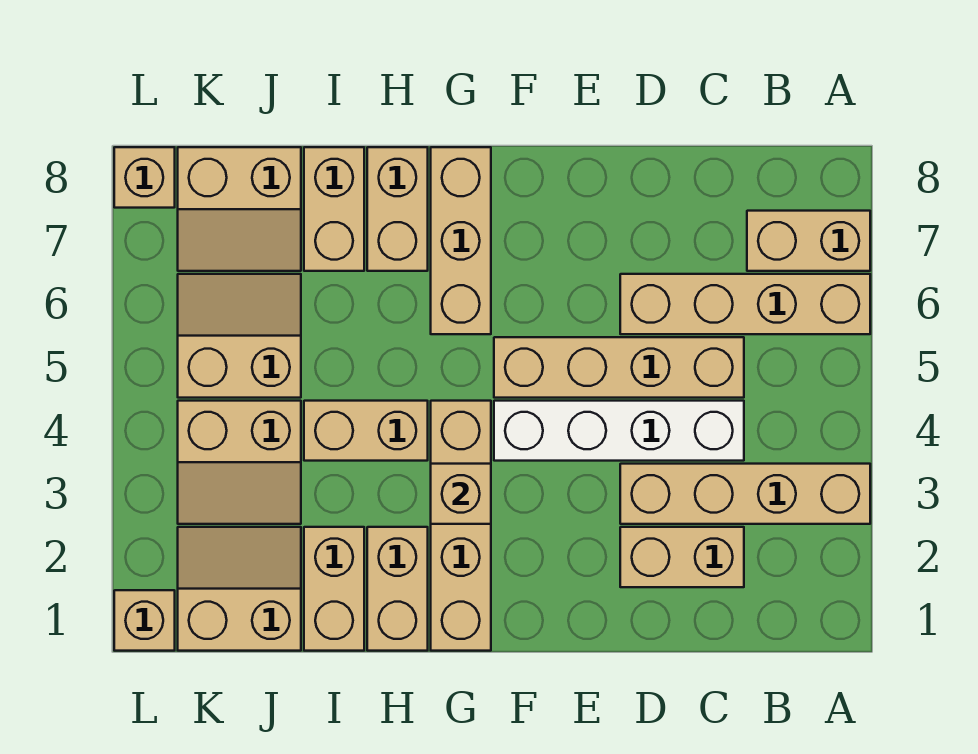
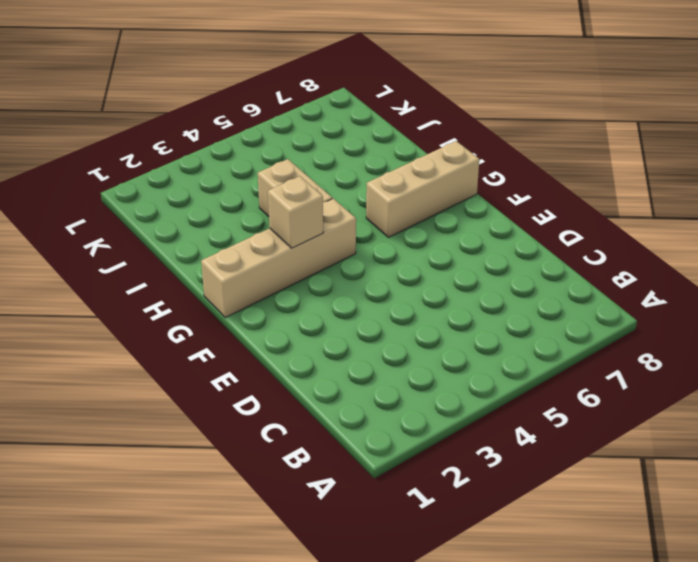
none -> tan 1x4 brick [620,464,870,524]
none -> tan 1x4 brick [620,274,870,334]
none -> tan 1x2 brick [747,211,870,271]

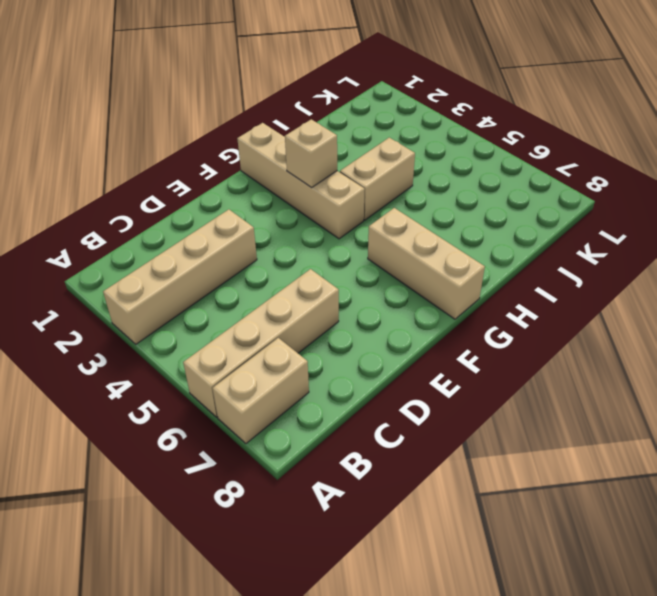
none -> tan 1x2 brick [620,527,744,587]
none -> white 1x4 brick [494,401,744,461]
none -> tan 1x4 brick [494,337,744,398]

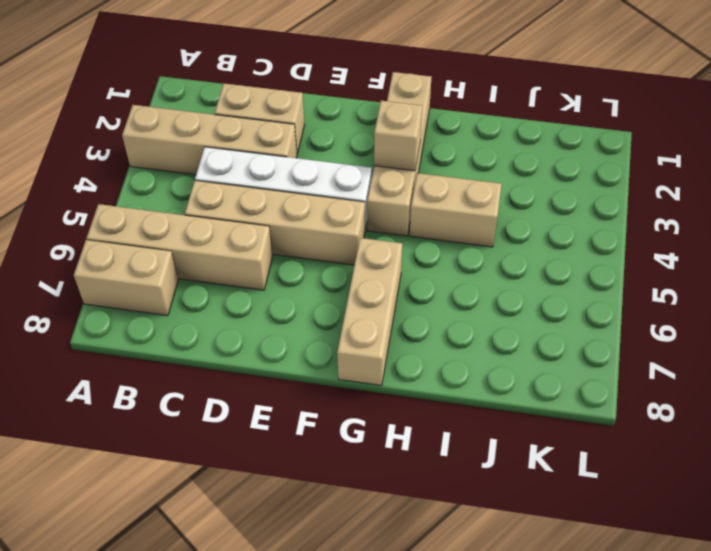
none -> tan 1x2 brick [367,527,428,651]
none -> tan 1x2 brick [367,147,428,271]
none -> tan 1x2 brick [304,527,364,651]

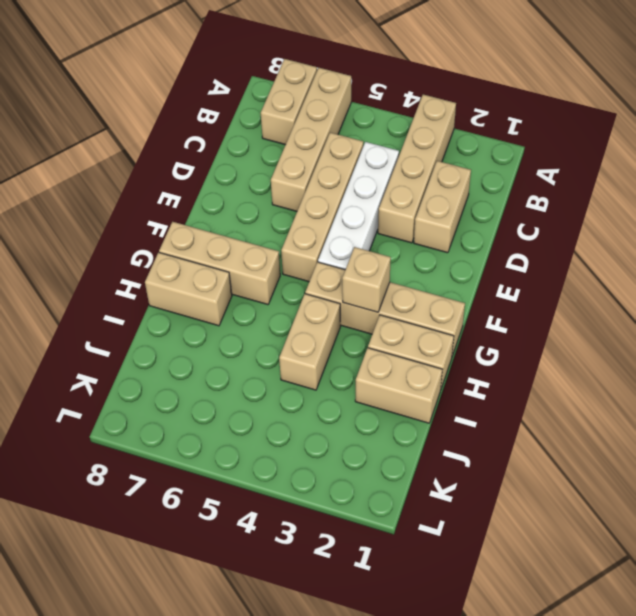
none -> tan 1x2 brick [304,147,364,271]
none -> tan 2x2 slope [178,527,301,651]
none -> tan 2x2 slope [178,401,301,524]

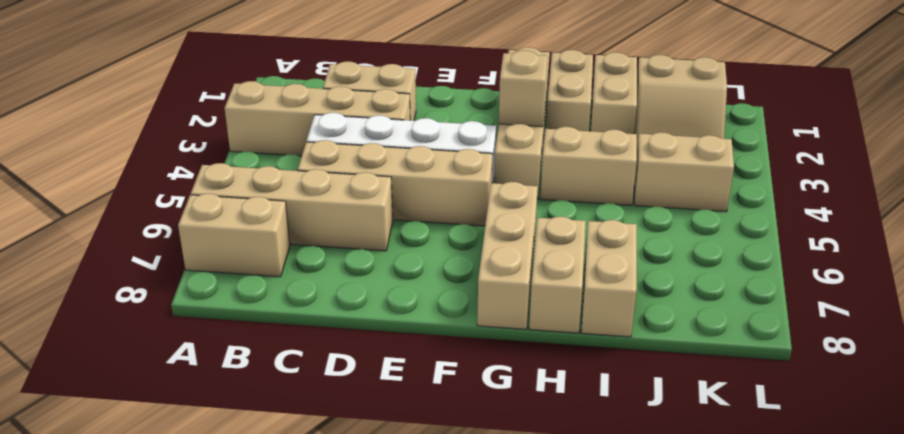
none -> tan 2x2 slope [178,274,301,398]
none -> tan 2x2 slope [178,147,301,271]
none -> tan 1x1 brick [114,590,175,651]

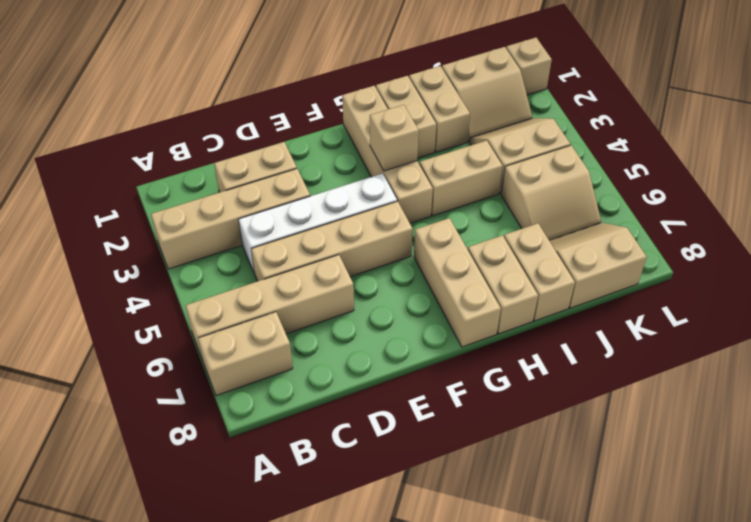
none -> tan 1x1 brick [114,147,175,208]

